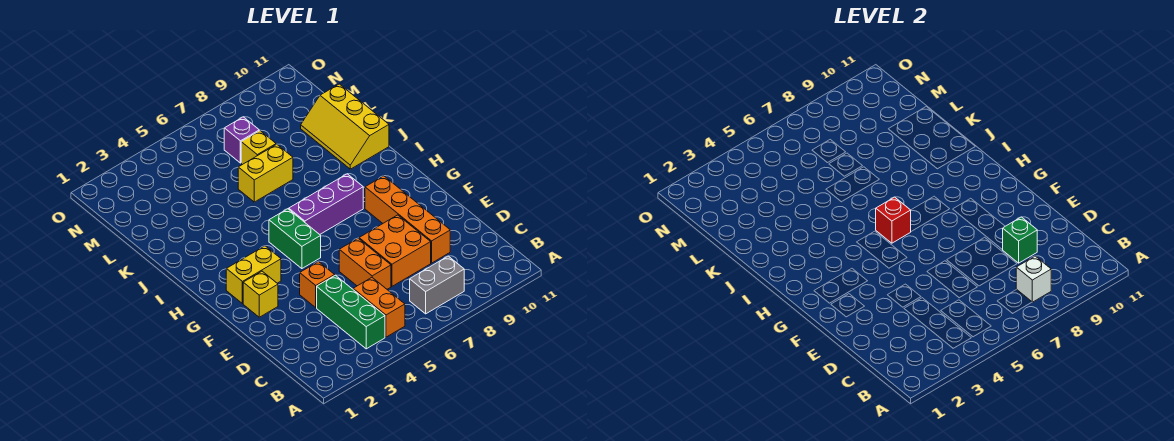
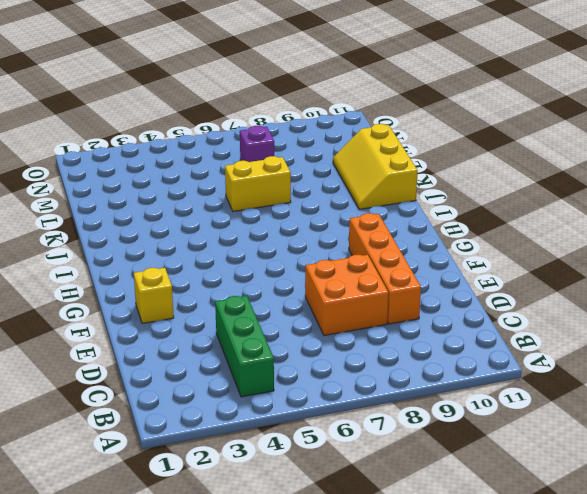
none -> orange 1x2 brick [353,278,405,337]
none -> grey 1x2 brick [410,256,464,314]
none -> orange 1x2 brick [339,238,391,289]

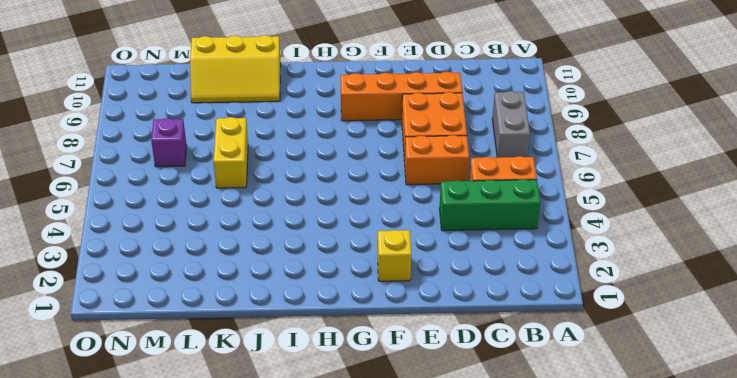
none -> orange 1x1 brick [300,262,335,308]
none -> yellow 1x2 brick [226,246,281,304]
none -> green 1x2 brick [269,209,321,269]

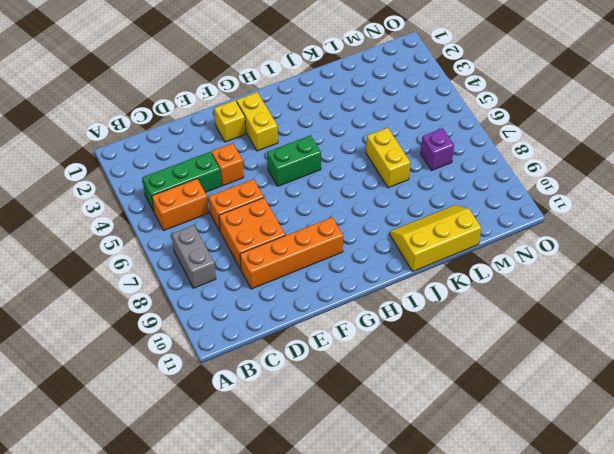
none -> purple 1x3 brick [289,174,363,234]
none -> yellow 1x1 brick [241,131,276,165]
none -> white 1x1 brick [1016,256,1051,302]

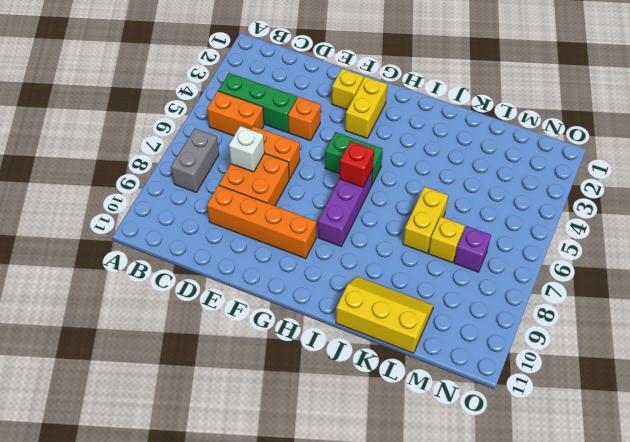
white 1x1 brick [229,126,265,172] -> white 1x1 brick moved to [1016,256,1051,302]
none -> green 1x1 brick [1003,217,1037,263]

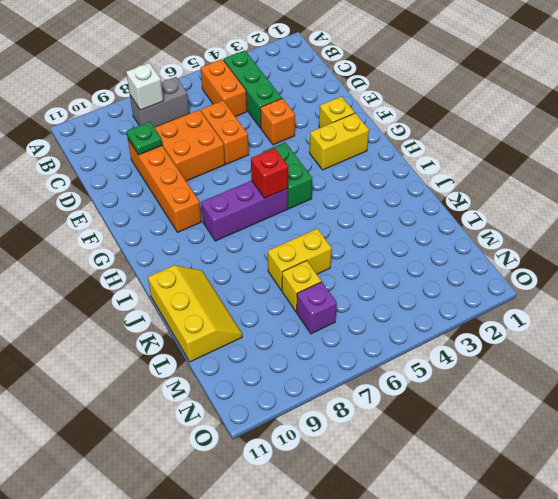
green 1x1 plate [127,122,162,155] -> green 1x1 brick [1003,217,1037,263]

